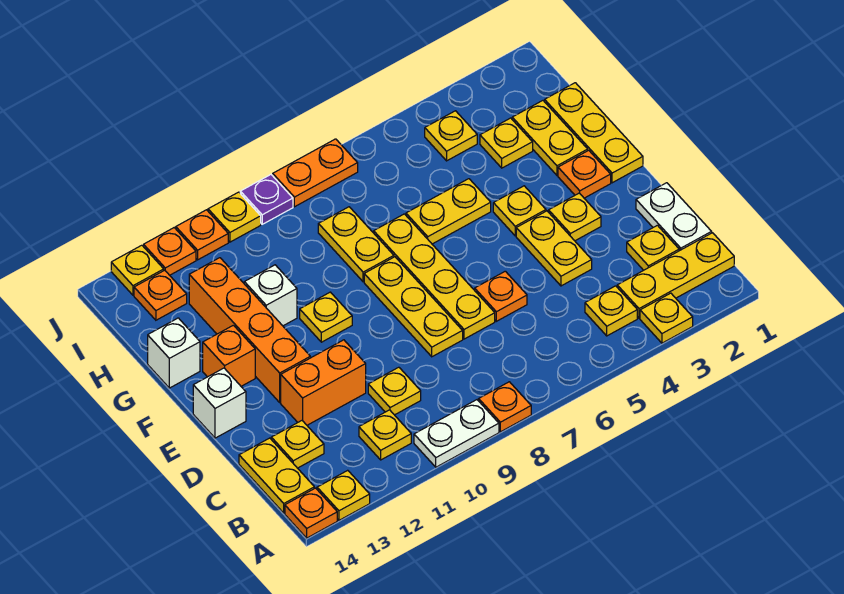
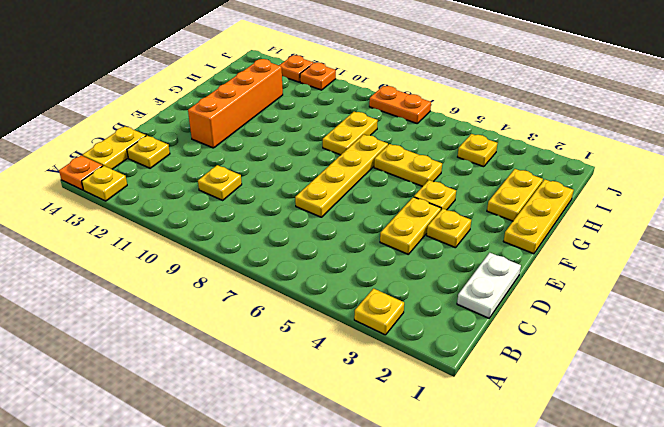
none -> orange 1x1 plate [479,382,531,432]
none -> white 1x2 plate [414,400,499,467]
none -> yellow 1x3 plate [617,233,734,318]
none -> yellow 1x1 plate [585,286,637,336]

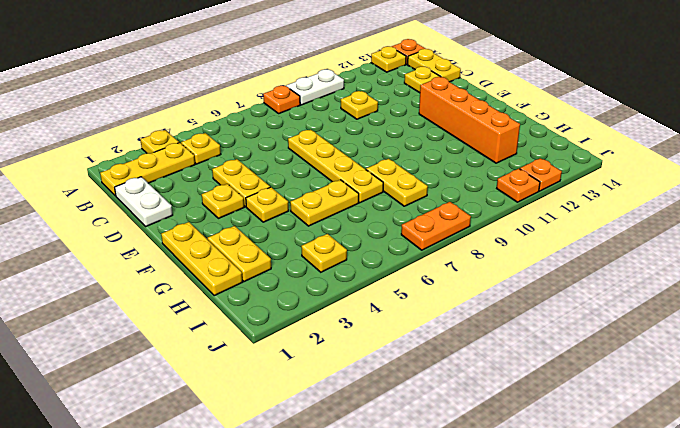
none -> yellow 1x1 plate [359,410,411,460]
none -> yellow 1x1 plate [627,225,679,270]
none -> orange 1x1 plate [475,271,527,321]
none -> yellow 1x3 plate [364,257,463,357]

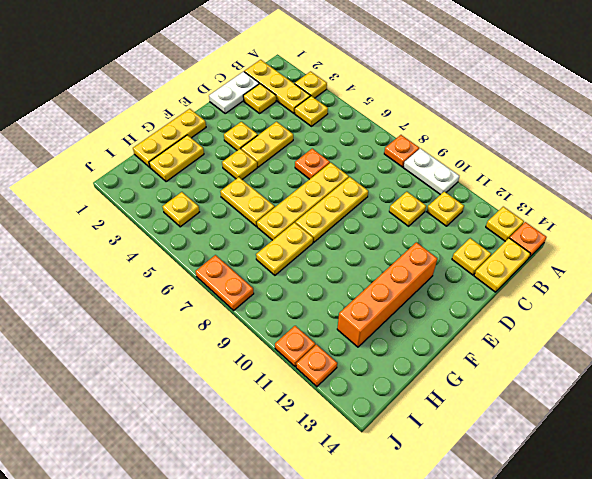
none -> orange 1x2 brick [281,340,366,425]
none -> white 1x1 brick [193,368,246,438]
none -> orange 1x1 plate [558,150,611,198]
none -> yellow 1x1 plate [300,292,352,342]

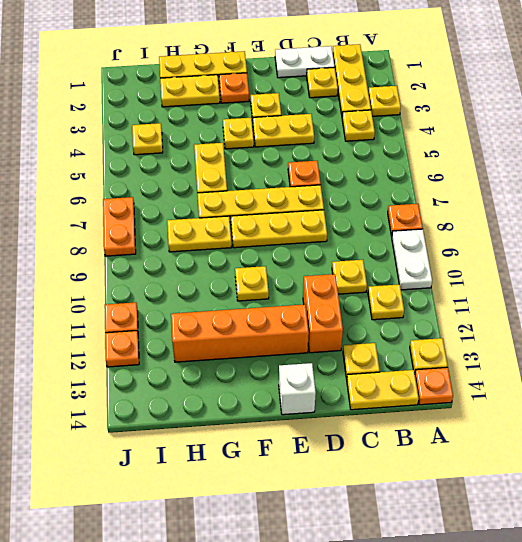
none -> orange 1x1 brick [203,325,255,386]
none -> white 1x1 brick [244,265,297,326]
none -> white 1x1 brick [148,318,200,388]
none -> yellow 1x1 plate [480,118,533,168]

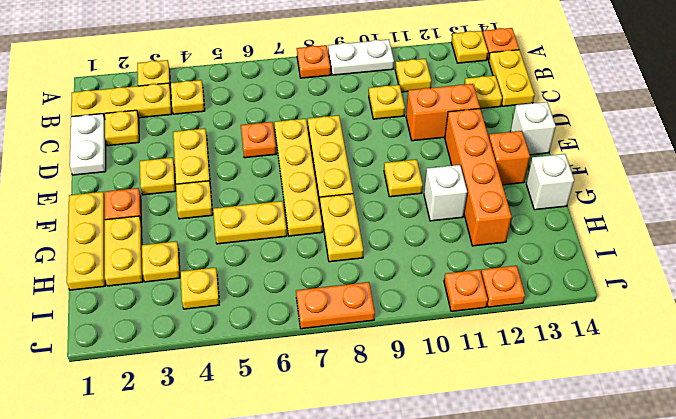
none -> orange 1x1 plate [134,270,187,320]
none -> purple 1x1 plate [240,175,293,224]
none -> yellow 1x1 plate [208,192,261,242]
none -> yellow 1x1 plate [111,245,164,295]

